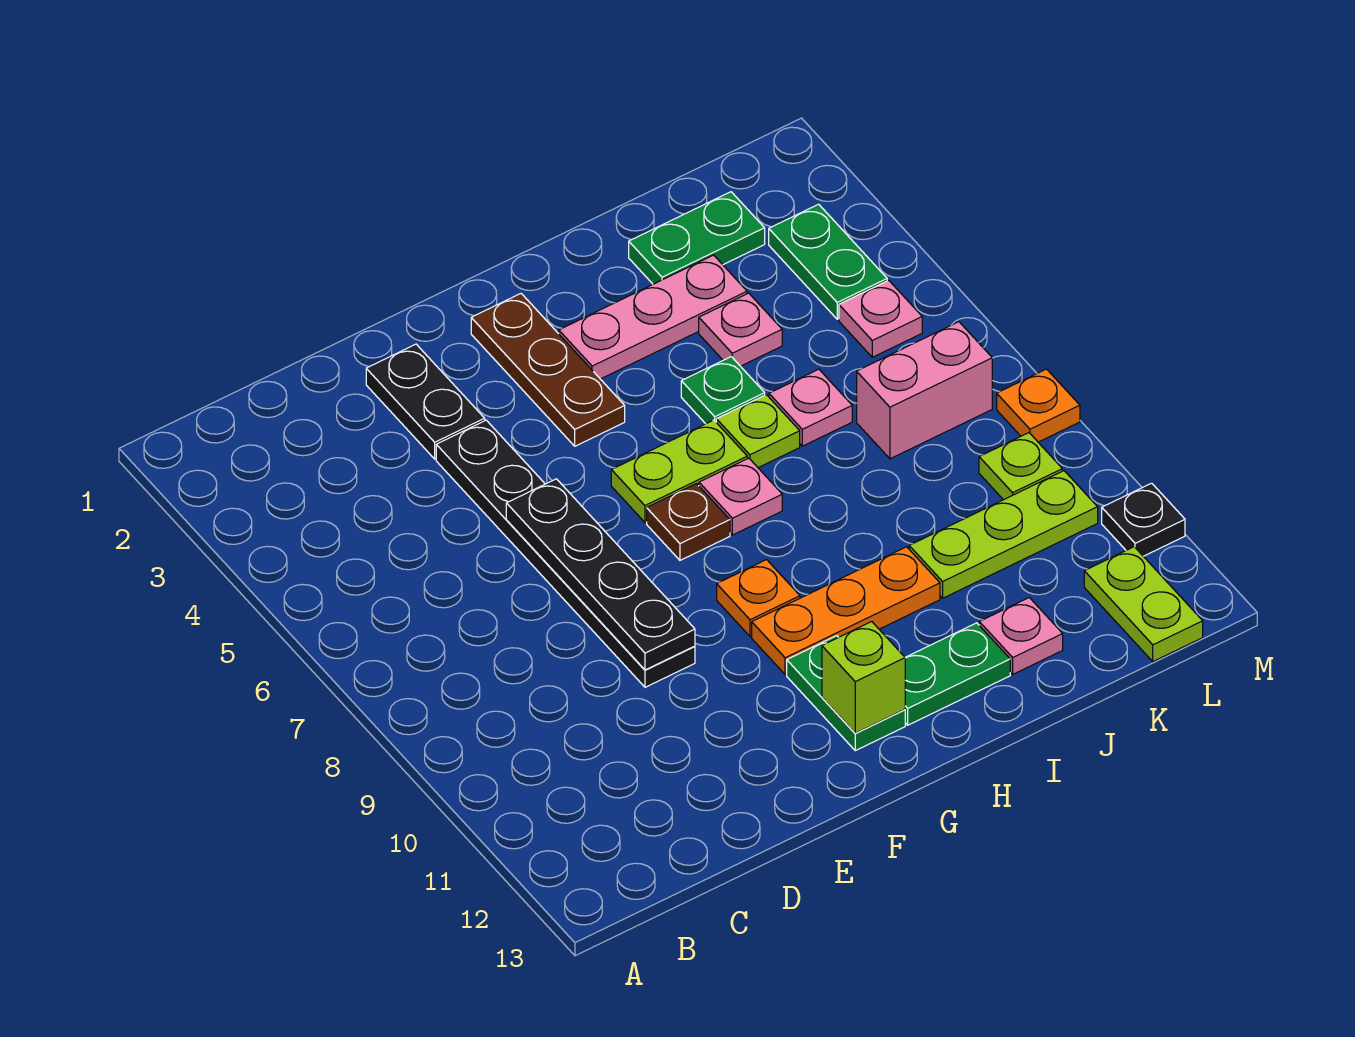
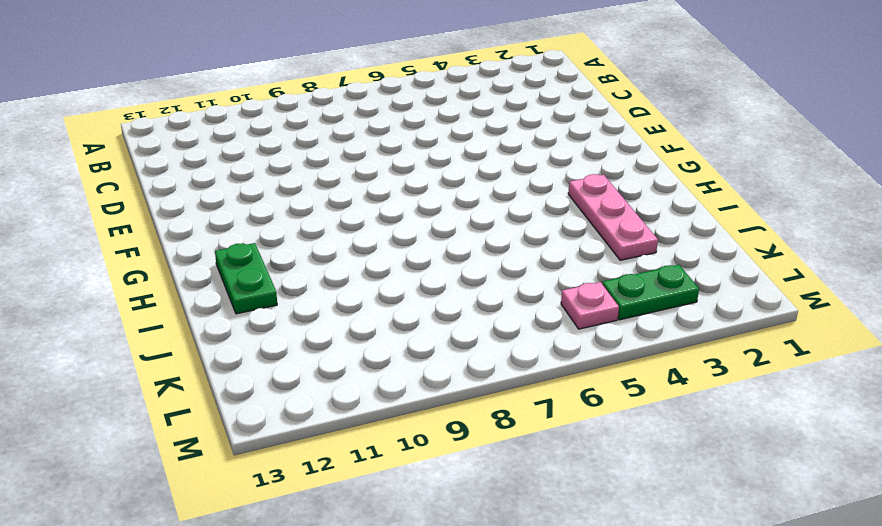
none -> black 1x2 plate [366,344,485,459]
none -> black 1x6 plate [436,420,695,687]
none -> brown 1x3 plate [471,294,625,446]

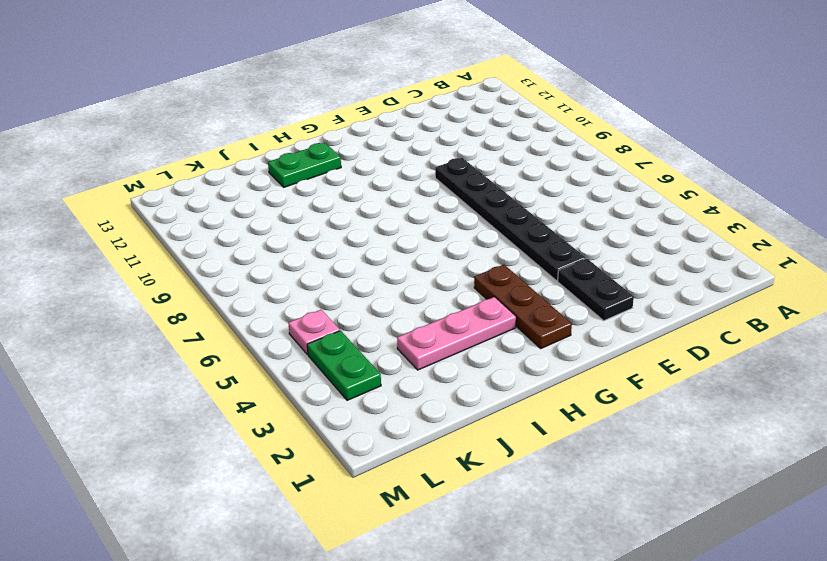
none -> lime 1x2 plate [611,420,747,522]
none -> brown 1x1 plate [647,484,730,560]
none -> orange 1x1 plate [717,560,800,637]

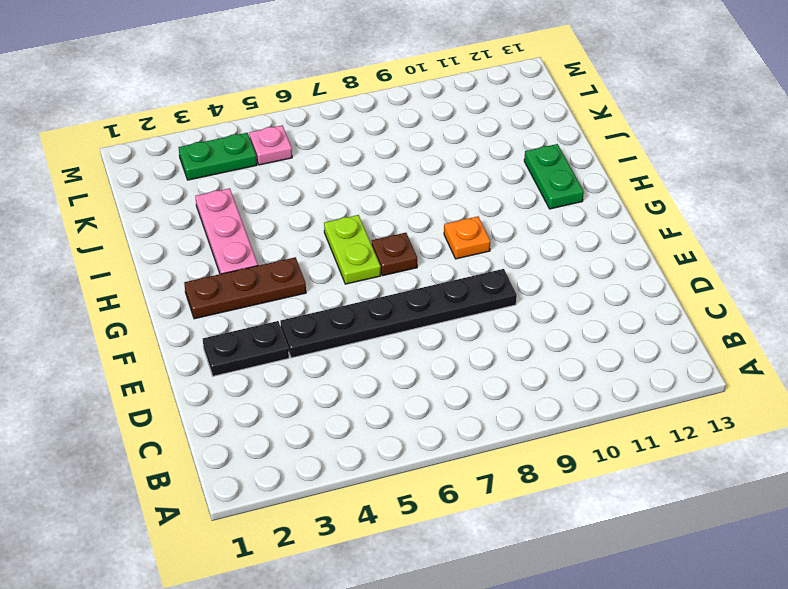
none -> orange 1x3 plate [752,547,940,675]
none -> green 1x2 plate [787,636,905,751]
none -> pink 1x1 plate [699,458,782,535]

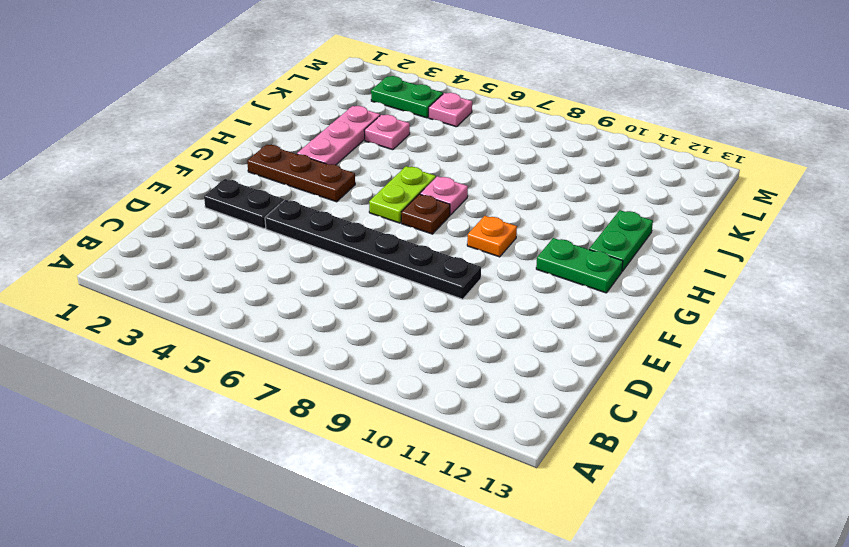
none -> orange 1x3 plate [752,547,940,675]
none -> green 1x1 plate [681,357,765,424]
none -> lime 1x1 plate [716,395,800,468]

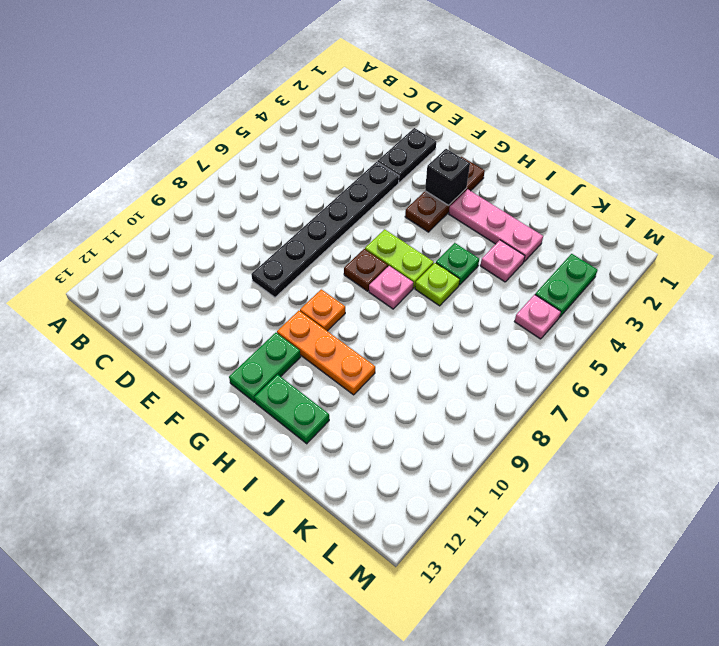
black 1x1 brick [425,149,470,205] -> none
none -> green 1x2 plate [629,192,765,284]
none -> pink 1x1 plate [769,369,852,446]
none -> lime 1x3 plate [909,471,1098,598]

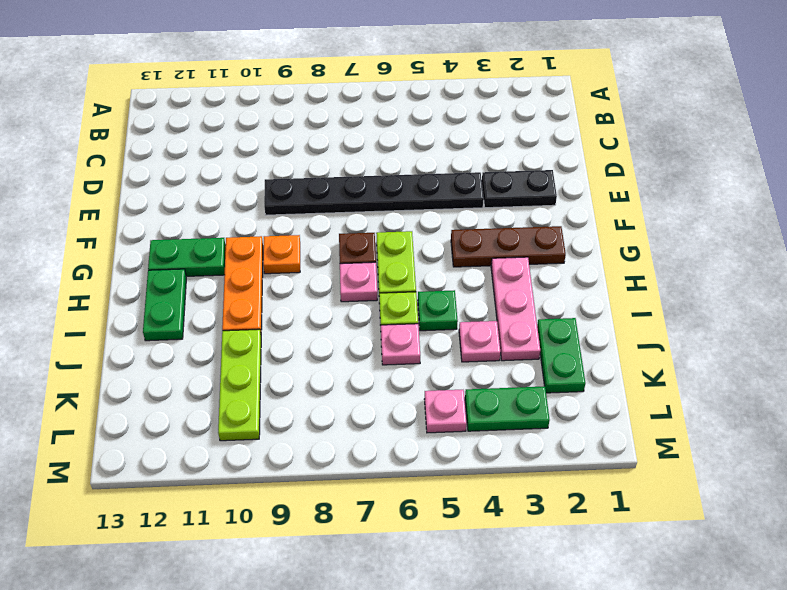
none -> pink 1x1 plate [979,598,1063,674]
none -> pink 1x2 brick [857,322,992,459]
none -> lime 1x1 plate [979,433,1062,500]

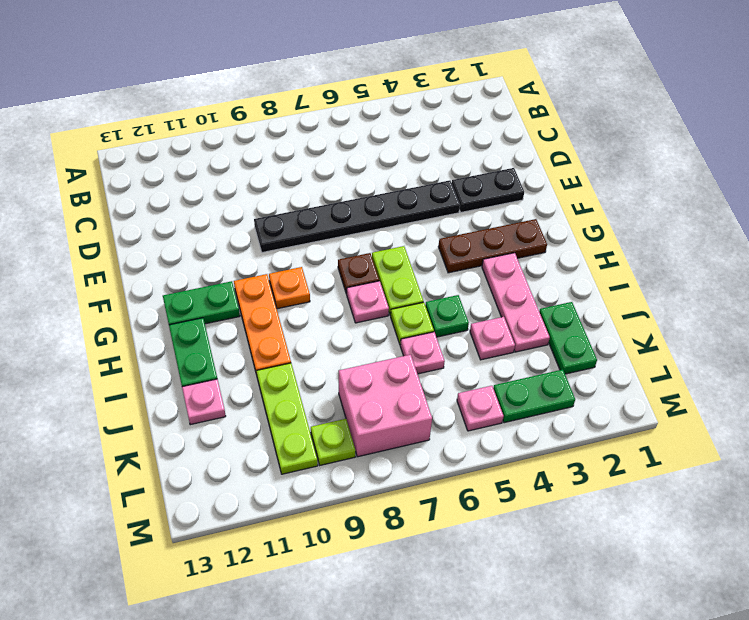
pink 2x2 brick [339,355,432,457] -> pink 1x2 brick [857,322,992,459]
none -> lime 1x2 plate [1084,547,1203,662]
none -> orange 1x1 plate [997,369,1080,442]
none -> black 1x1 plate [1102,483,1185,556]

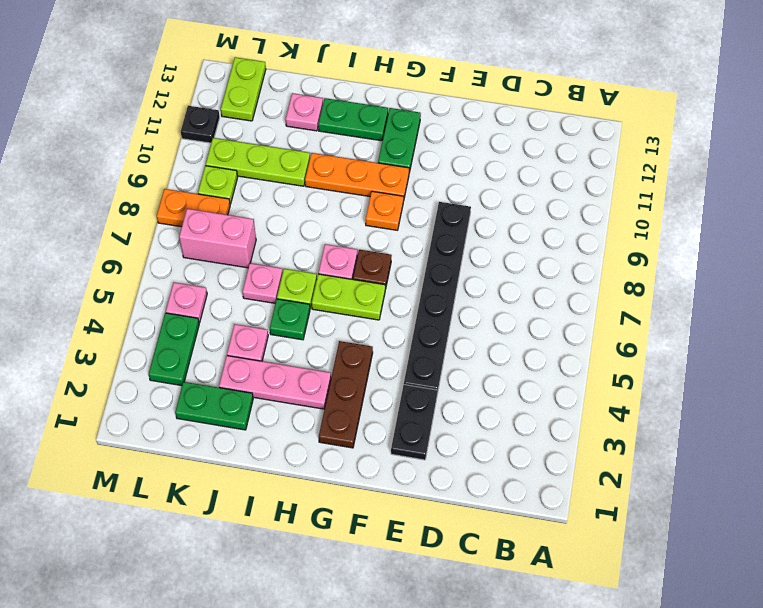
orange 1x2 plate [157,189,230,227] -> orange 1x1 plate [997,369,1080,442]
none -> black 1x4 plate [506,479,695,670]
none -> lime 1x1 brick [822,622,905,733]

